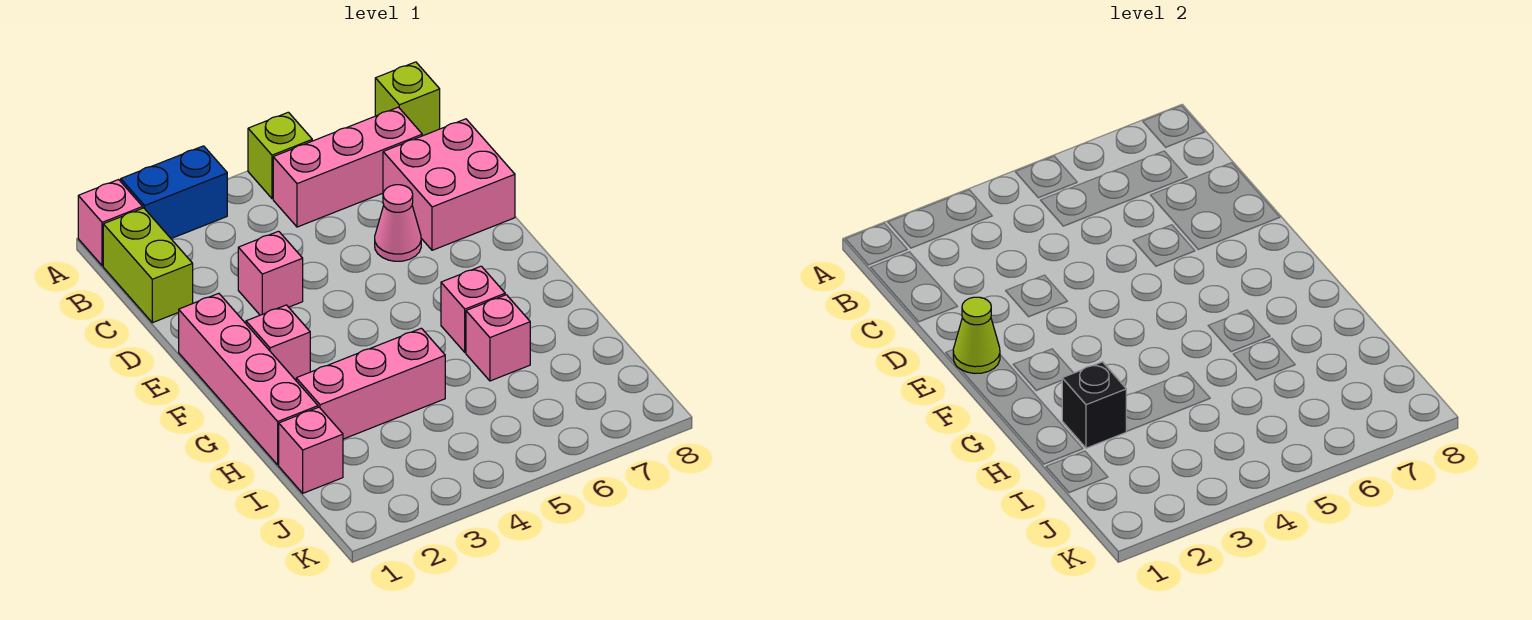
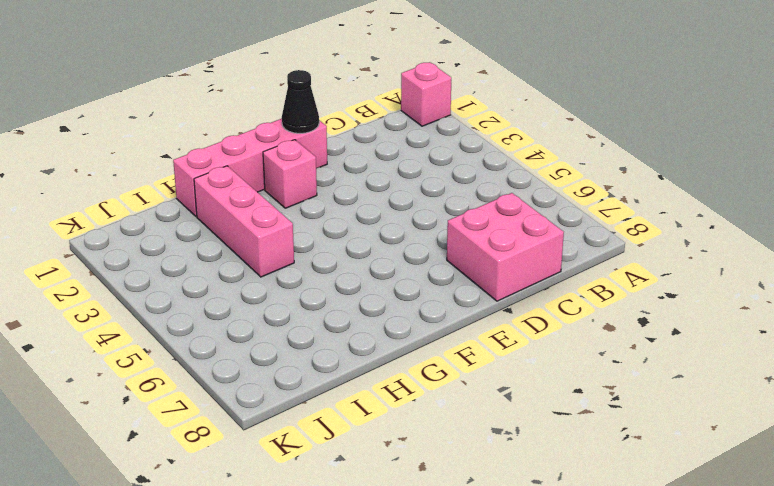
black 1x1 cone [282,70,319,133] -> lime 1x1 cone [953,297,1000,374]
none -> blue 1x2 brick [121,146,227,239]
none -> lime 1x1 brick [248,112,312,199]
none -> lime 1x1 brick [375,62,440,136]

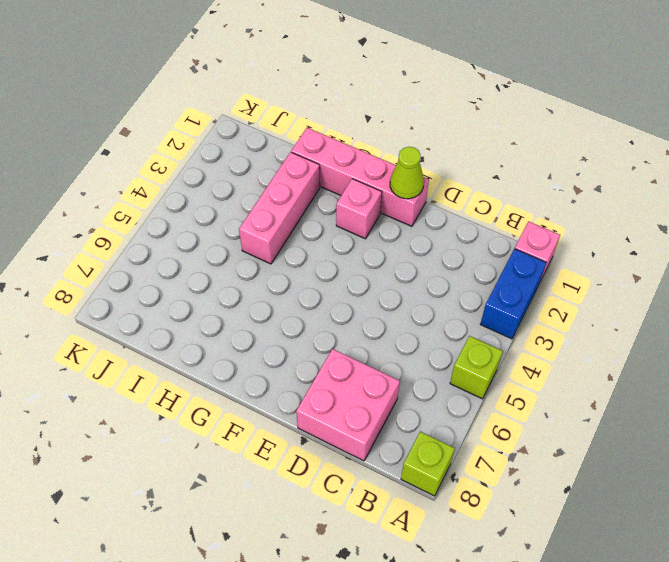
none -> lime 1x2 brick [103,208,193,323]
none -> pink 1x3 brick [273,107,422,227]
none -> pink 1x1 brick [238,231,303,315]

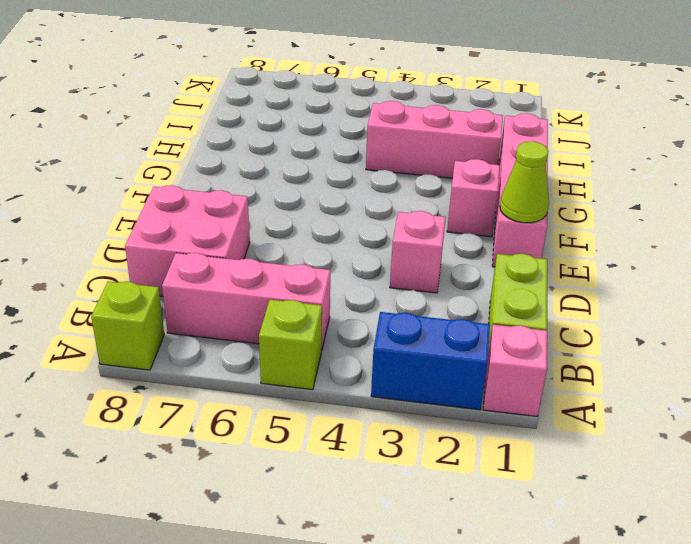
none -> pink 1x1 cone [375,185,421,261]
none -> pink 1x1 brick [441,266,505,352]
none -> pink 1x1 brick [466,295,530,381]

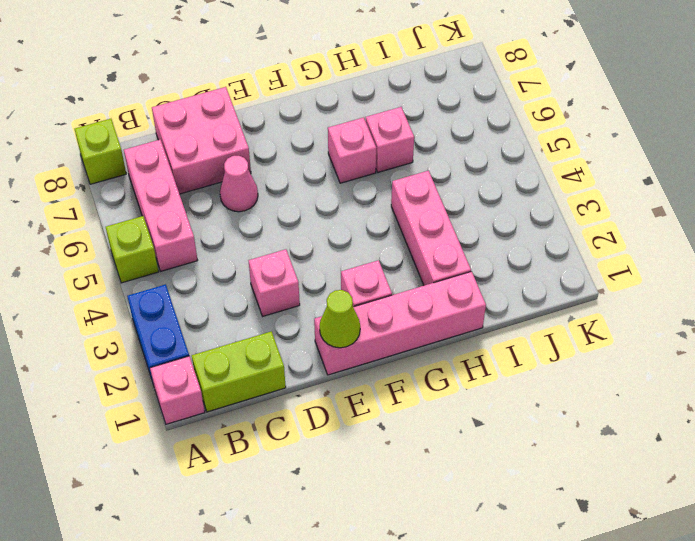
none -> pink 1x1 brick [279,407,343,493]
none -> black 1x1 brick [1062,362,1127,448]

